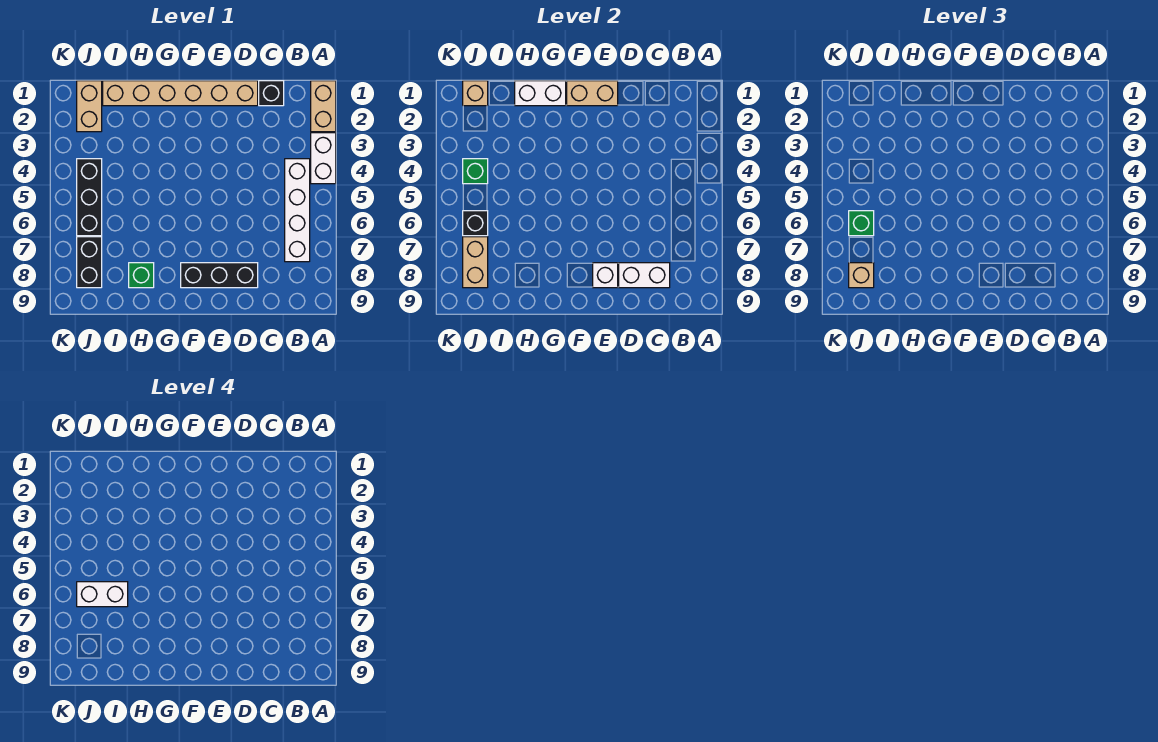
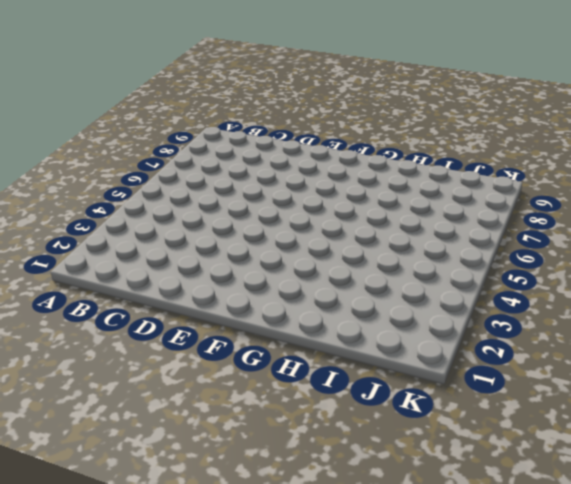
none -> tan 1x2 brick [311,81,336,132]
none -> white 1x2 brick [311,133,336,184]
none -> white 1x4 brick [285,159,310,262]

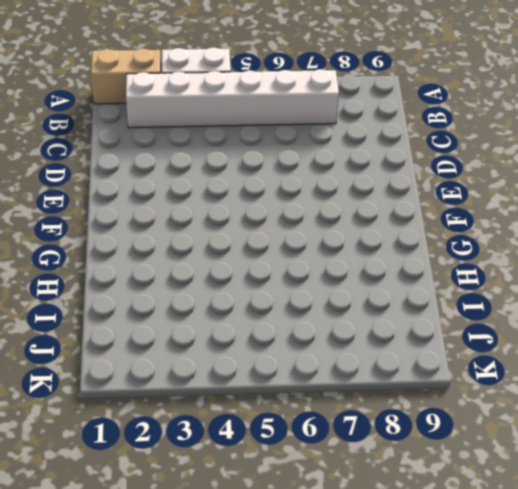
white 1x6 brick [126,69,339,128] -> white 1x4 brick [285,159,310,262]
none -> black 1x1 brick [259,81,284,106]
none -> tan 1x6 brick [103,81,258,106]
none -> black 1x3 brick [181,263,258,288]

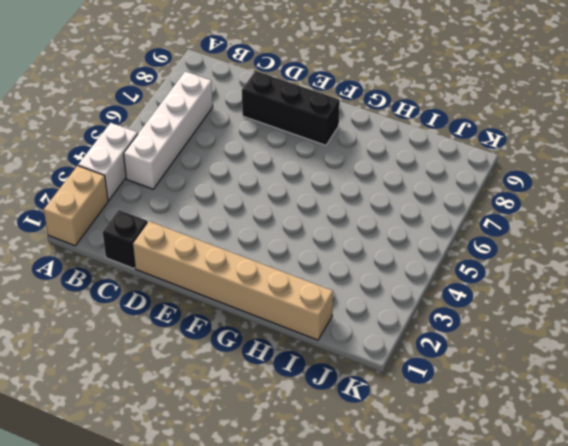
none -> green 1x1 brick [129,263,154,288]
none -> tan 1x2 brick [77,81,102,132]
none -> black 1x3 brick [77,159,102,236]

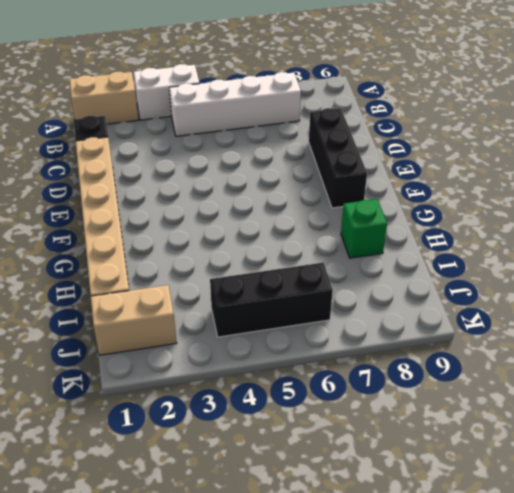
none -> black 1x2 brick [77,237,102,288]
none -> white 1x2 brick [619,263,670,288]
none -> tan 1x2 brick [567,81,618,106]

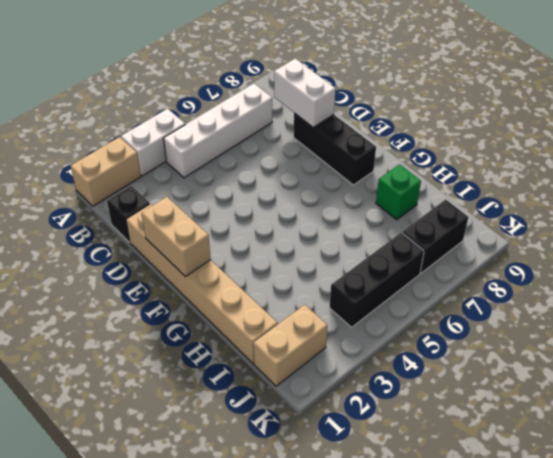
none -> white 1x1 brick [593,263,618,288]
none -> white 1x2 brick [515,81,566,106]
none -> tan 1x1 brick [463,81,488,106]

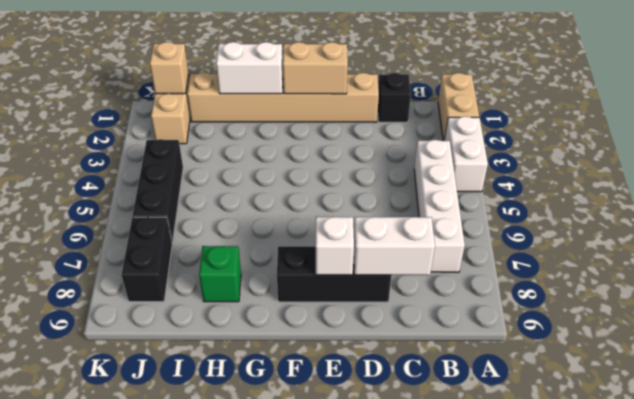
none -> green 1x1 brick [463,159,488,184]
none -> black 1x1 brick [463,211,488,236]
none -> tan 1x2 brick [463,237,488,288]

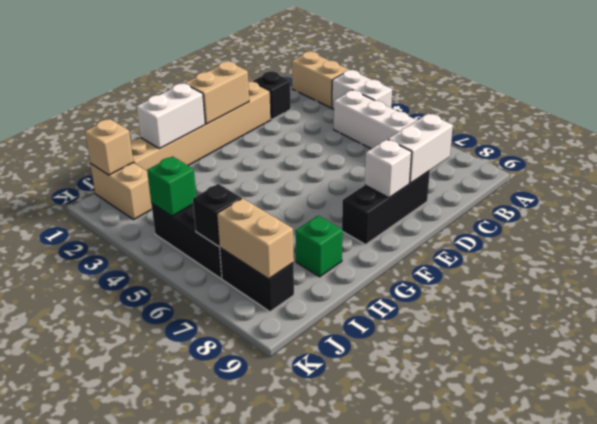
none -> green 1x1 brick [849,211,874,236]
none -> tan 1x1 brick [849,263,874,288]
none -> white 1x2 brick [77,582,128,607]

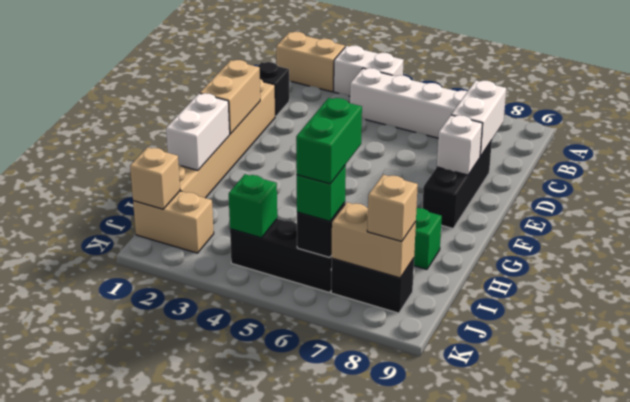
green 1x2 brick [296,98,362,184] -> white 1x2 brick [77,582,128,607]

